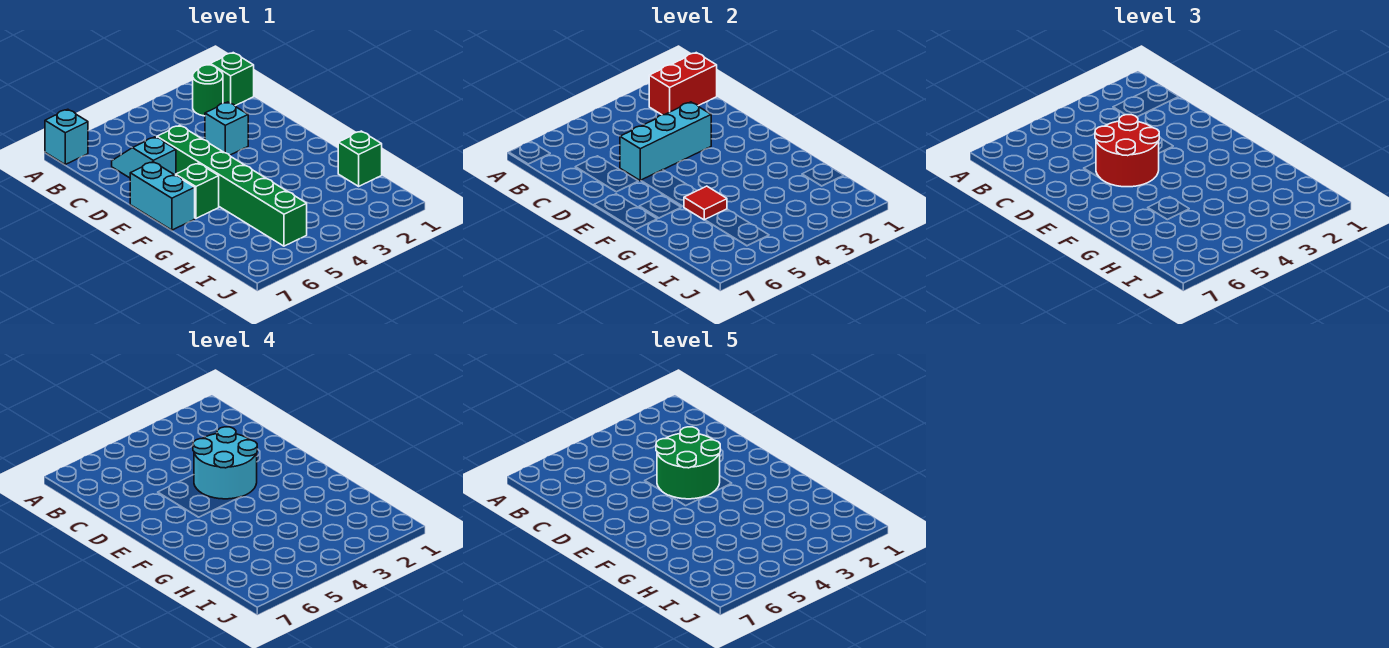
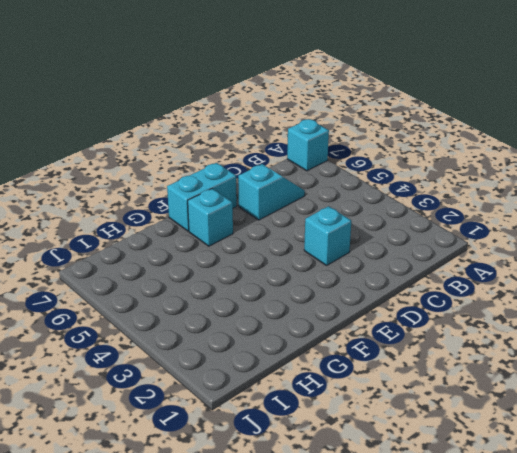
cyan 1x1 brick [188,189,233,246] -> green 1x1 brick [176,163,219,218]
none -> green 1x1 brick [210,53,254,106]
none -> green 1x1 round brick [193,65,223,116]
none -> green 1x6 brick [157,125,307,246]

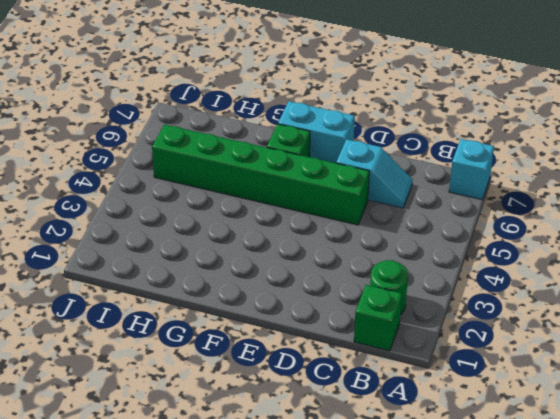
none -> cyan 1x1 brick [205,102,248,155]
none -> green 1x1 brick [338,131,382,186]
none -> red 1x2 brick [649,53,717,115]

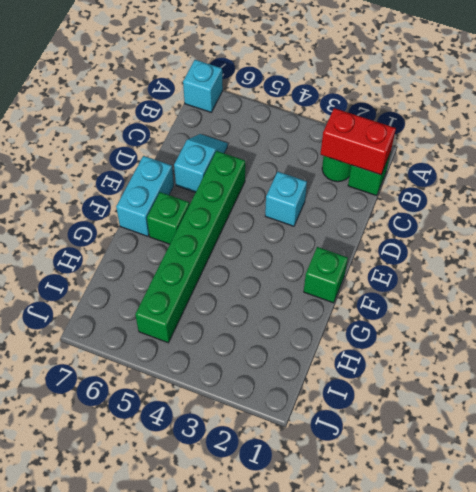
green 1x1 brick [304,247,348,303] -> green 1x1 brick moved to [338,131,382,186]
none -> cyan 1x3 brick [620,102,711,181]
none -> red 1x1 tile [684,186,727,220]
none -> red 2x2 round brick [1095,115,1159,187]

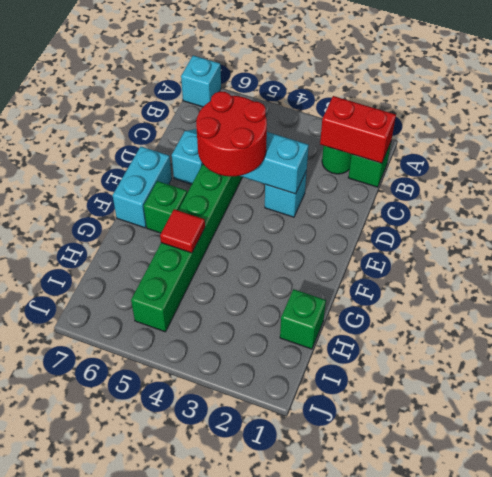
none -> cyan 2x2 round brick [193,427,257,499]
none -> green 2x2 round brick [656,427,720,499]

